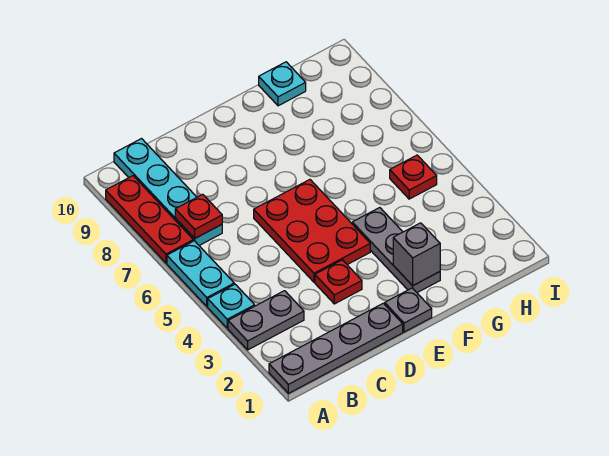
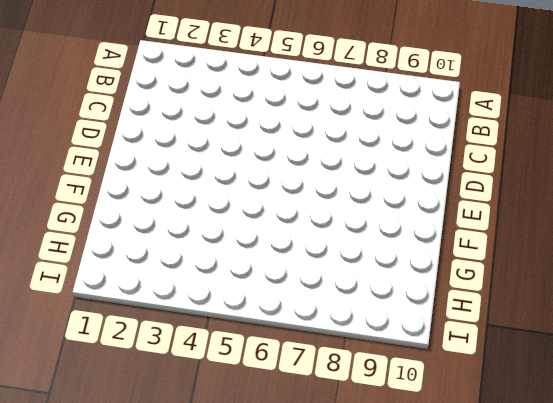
none -> grey 1x4 plate [269,303,403,393]
none -> grey 1x2 plate [228,291,304,350]
none -> cyan 1x1 plate [208,284,255,328]

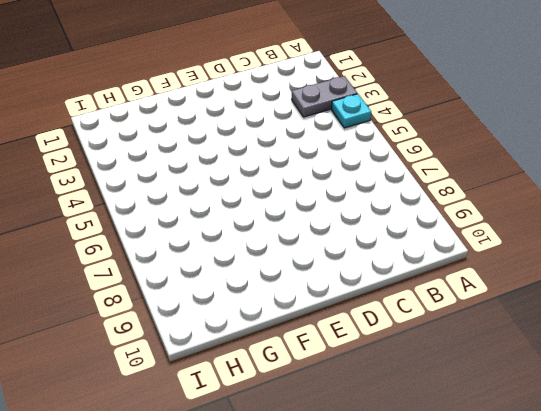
none -> grey 1x4 plate [269,303,403,393]
none -> cyan 1x2 plate [167,241,234,306]
none -> red 1x3 plate [106,176,193,263]

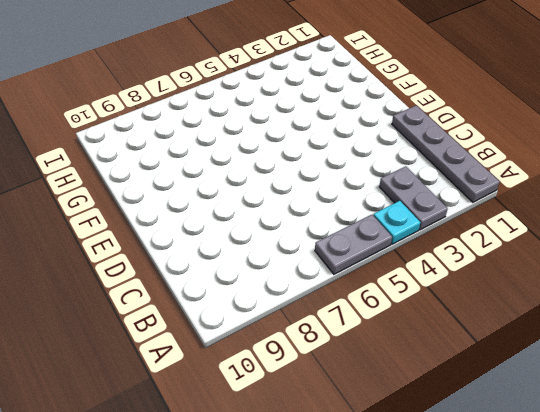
grey 1x2 plate [315,215,392,274] -> cyan 1x2 plate [167,241,234,306]
none -> red 1x3 plate [106,176,193,263]
none -> cyan 1x4 plate [114,139,222,245]
none -> red 1x1 plate [315,260,362,304]

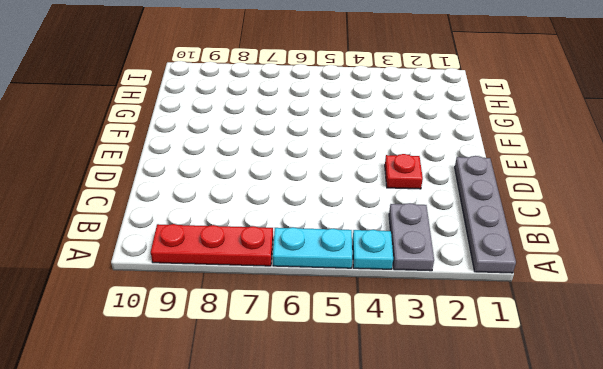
none -> cyan 1x4 plate [114,139,222,245]
none -> red 2x3 plate [254,180,370,282]
none -> grey 1x1 plate [385,288,432,332]

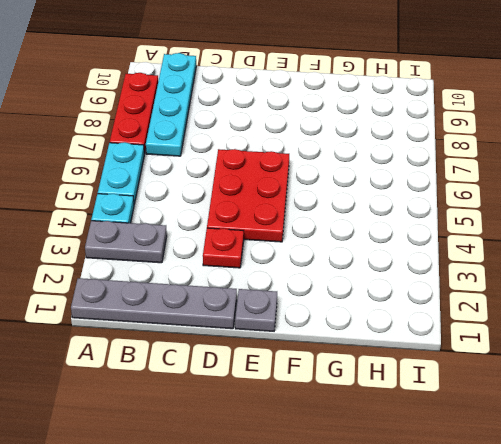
none -> grey 1x3 plate [352,208,440,293]
none -> cyan 1x1 plate [259,62,306,106]
none -> red 1x1 plate [390,155,437,199]

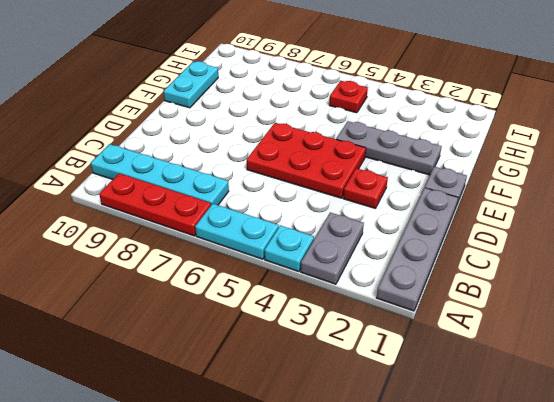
cyan 1x2 plate [164,61,218,108] -> cyan 1x1 plate [259,62,306,106]
none -> red 1x1 plate [175,194,222,238]
none -> grey 1x1 brick [393,223,440,286]

